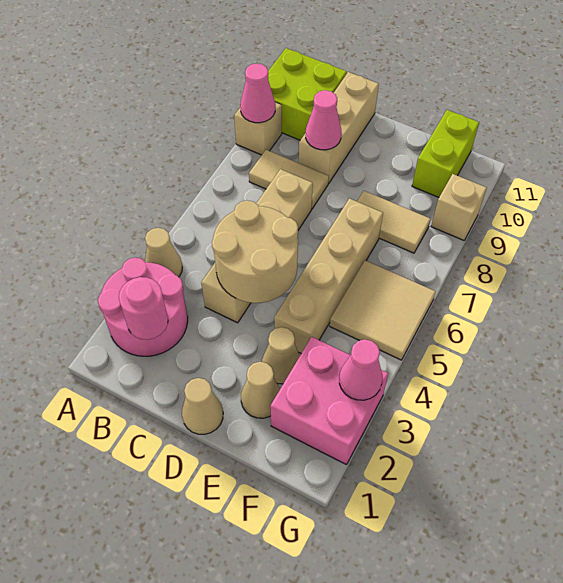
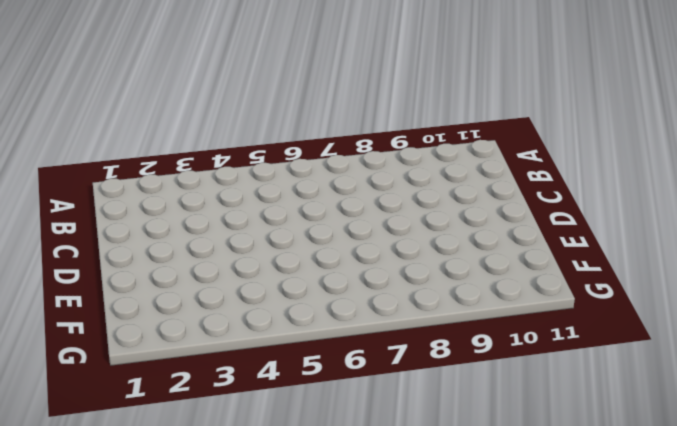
none -> pink 2x2 round brick [98,257,188,356]
none -> tan 1x1 cone [145,228,182,277]
none -> tan 1x1 brick [234,102,282,155]

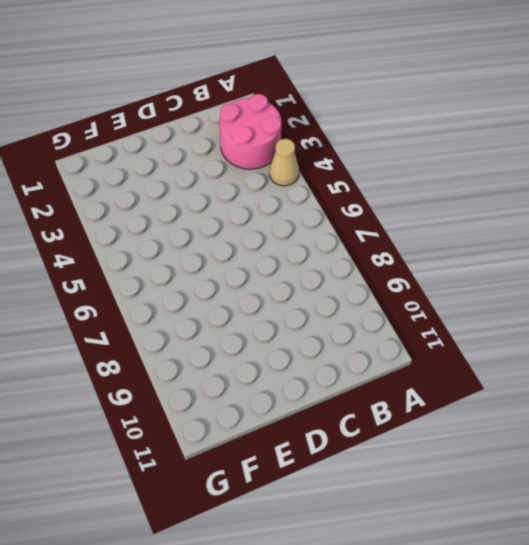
none -> tan 1x1 brick [234,102,282,155]
none -> lime 2x2 brick [268,48,347,140]
none -> tan 1x2 tile [249,150,329,209]

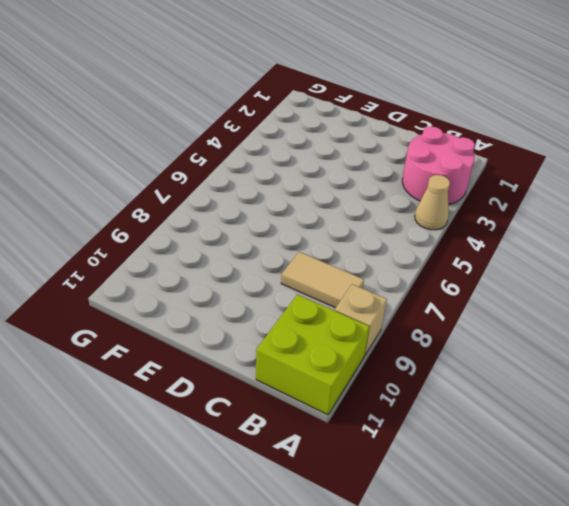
none -> tan 1x4 brick [201,169,313,323]
none -> tan 1x3 brick [299,72,379,183]
none -> tan 1x1 cone [182,378,223,434]

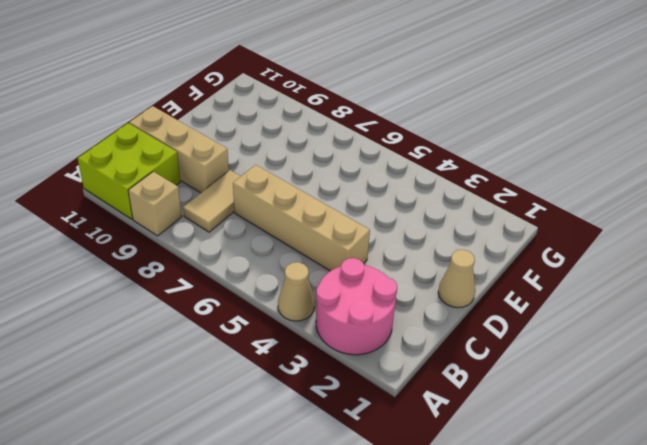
none -> tan 1x1 cone [241,362,280,418]
none -> tan 1x1 cone [262,327,300,384]
none -> tan 1x4 brick [274,198,383,353]

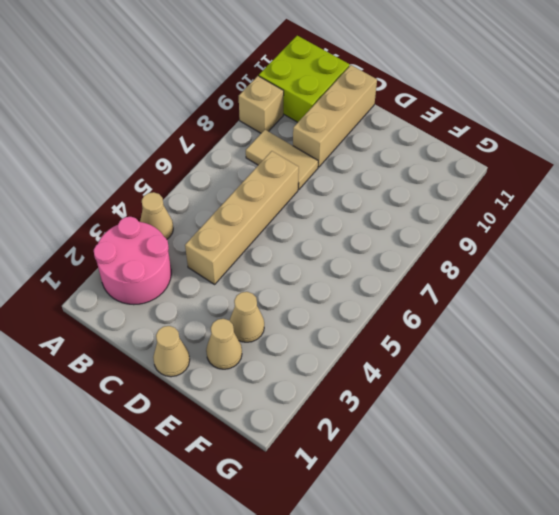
none -> tan 1x4 brick [274,198,383,353]
none -> tan 1x2 tile [357,191,431,253]
none -> pink 2x2 brick [270,337,388,465]

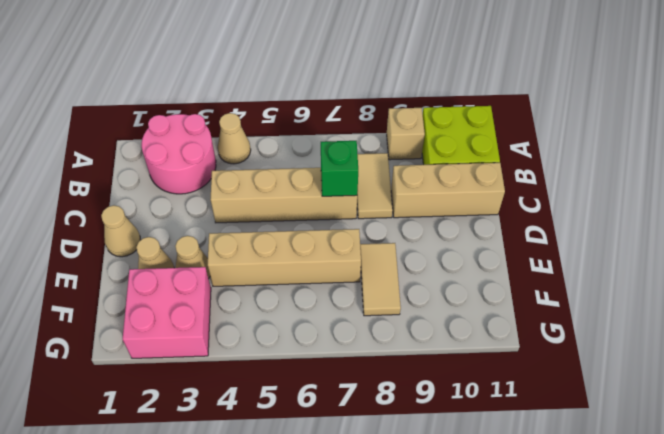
green 1x1 brick [321,141,358,196] -> none
none -> tan 2x2 tile [330,260,436,360]
none -> lime 1x2 brick [412,110,479,197]
none -> tan 1x1 brick [431,174,487,240]

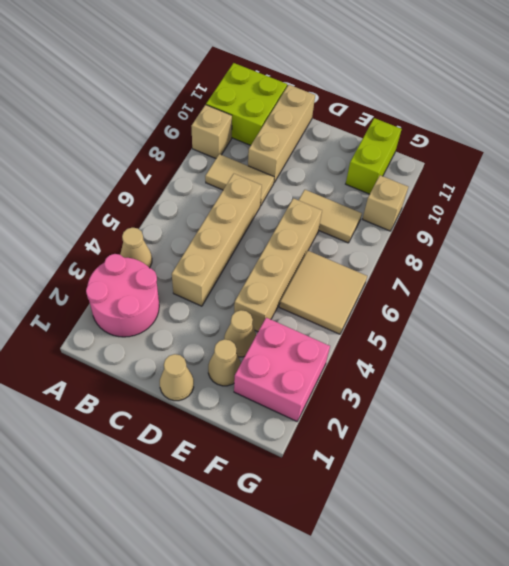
none -> pink 1x1 cone [240,63,275,123]
none -> pink 1x1 round brick [119,277,168,340]
none -> tan 2x2 round brick [212,200,298,303]

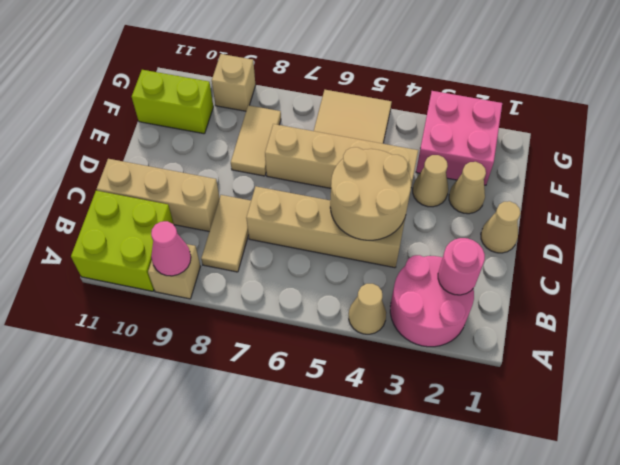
none -> pink 1x1 cone [306,90,341,150]
none -> pink 1x1 cone [339,339,382,400]

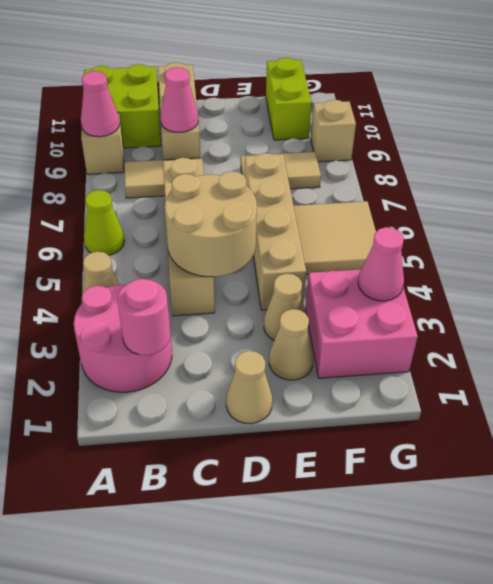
lime 1x1 cone [84,190,125,255] -> none

